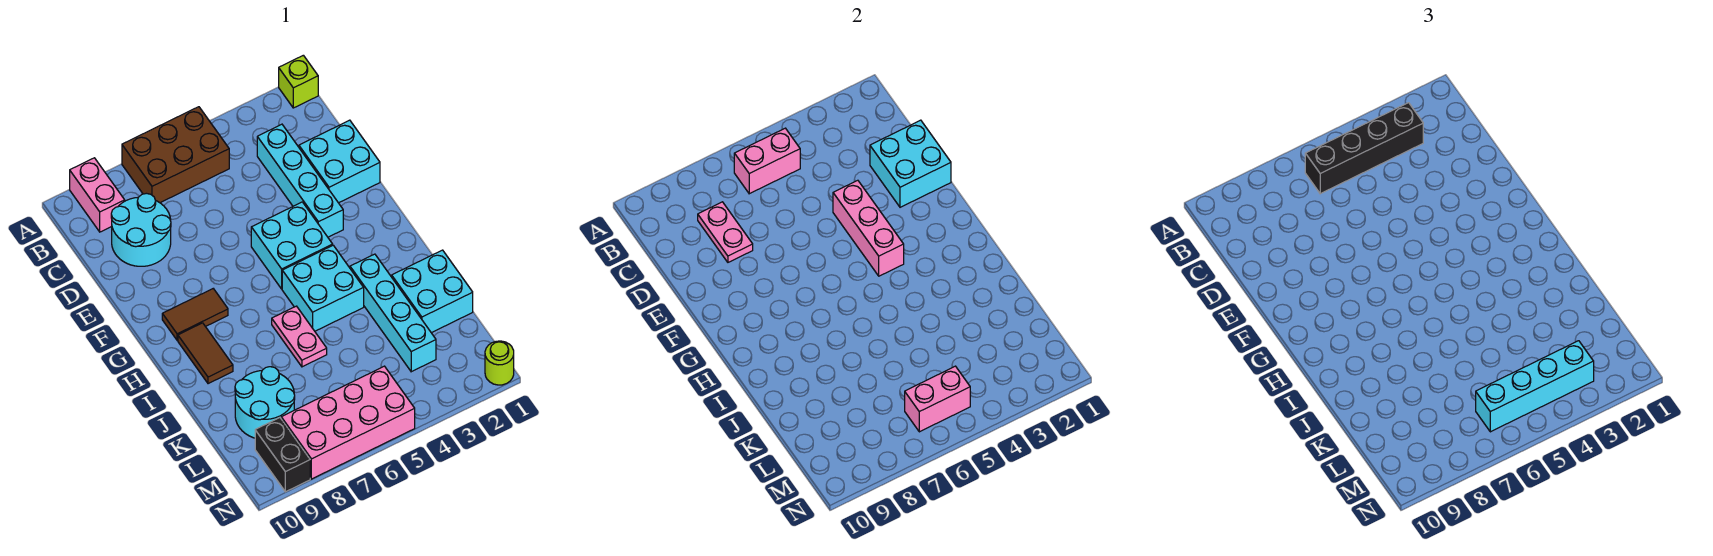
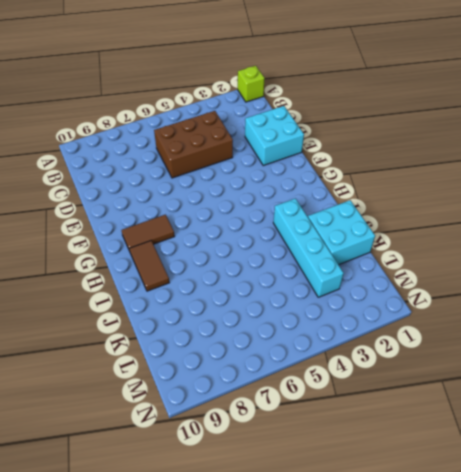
brown 2x3 brick [154,111,233,178] -> brown 2x3 brick moved to [122,107,229,203]
none -> pink 1x2 brick [70,158,125,232]
none -> cyan 1x4 brick [257,124,343,237]
none -> cyan 2x2 round brick [111,193,171,266]

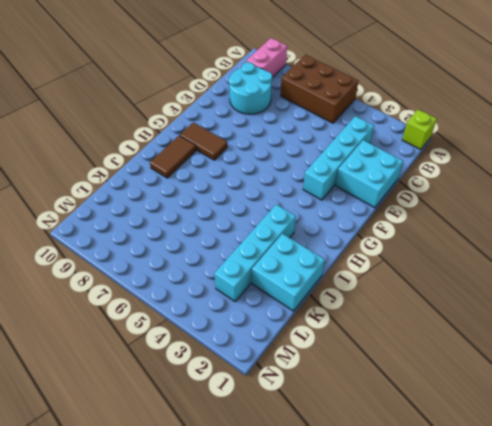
none -> cyan 2x2 brick [251,202,333,289]
none -> cyan 2x2 brick [282,245,364,331]
none -> pink 1x2 plate [272,306,327,367]

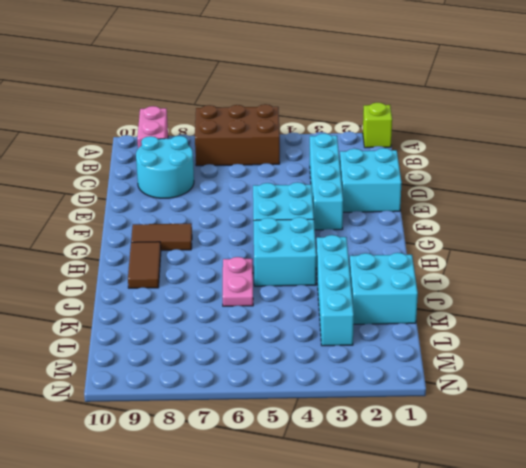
none -> cyan 2x2 round brick [235,367,295,438]
none -> pink 2x4 brick [281,366,415,479]
none -> black 1x2 brick [255,418,310,492]

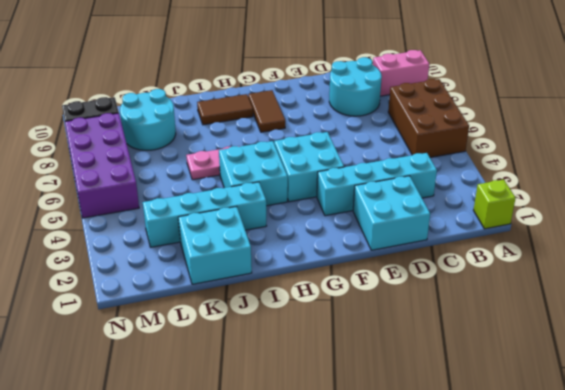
purple 2x4 brick [65,113,139,218] -> pink 2x4 brick [281,366,415,479]
none -> lime 1x1 round brick [485,341,514,385]
none -> pink 1x2 brick [734,128,800,194]
none -> pink 1x2 plate [698,202,753,262]

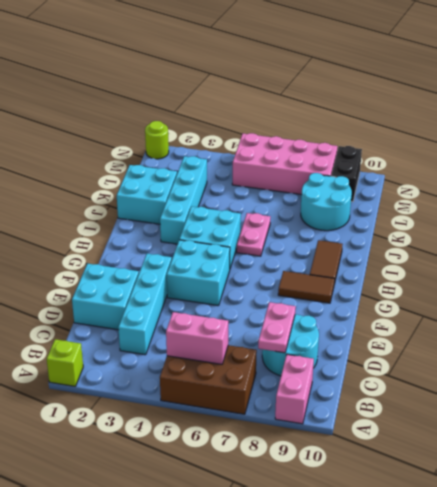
none -> cyan 2x2 brick [870,120,951,207]
none -> pink 1x3 brick [833,180,904,276]
none -> pink 1x2 brick [905,366,970,432]

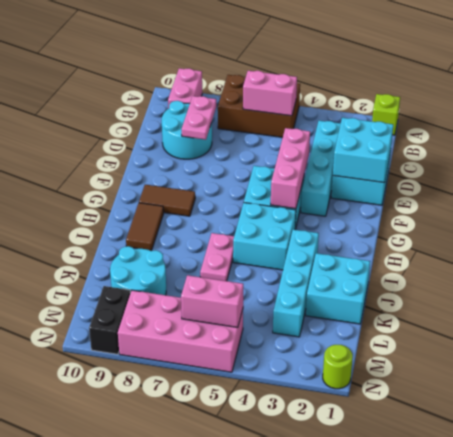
none -> black 1x4 brick [1305,103,1423,194]
none -> cyan 1x4 brick [1476,341,1594,432]

